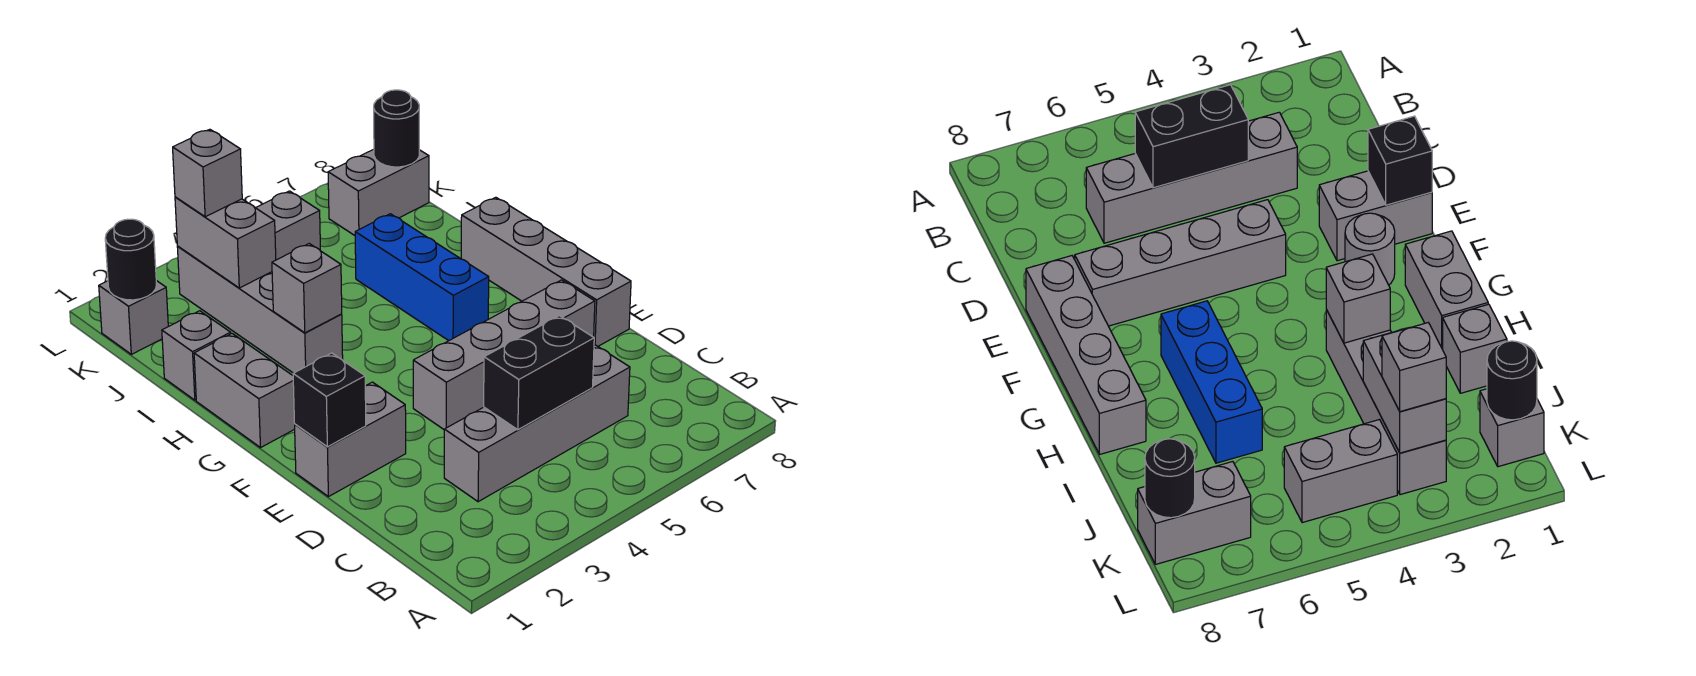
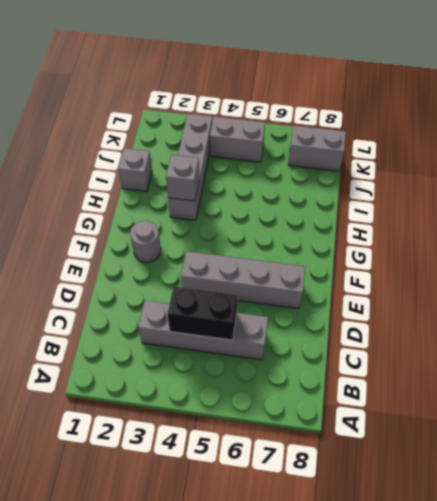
none -> grey 1x2 brick [295,382,406,497]
none -> grey 1x4 brick [461,197,631,346]
none -> grey 1x2 brick [194,334,295,448]

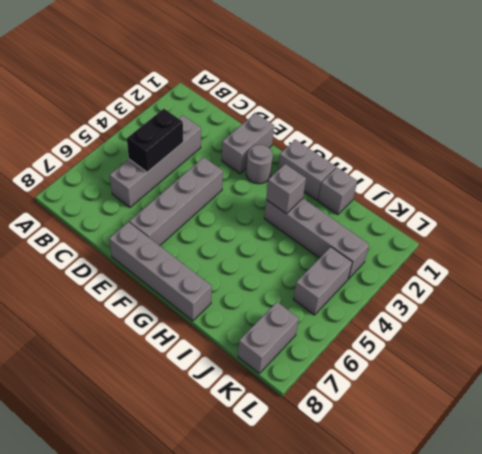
none -> blue 1x3 brick [355,214,489,341]
none -> grey 1x1 brick [99,281,168,354]
none -> black 1x1 brick [293,353,366,447]

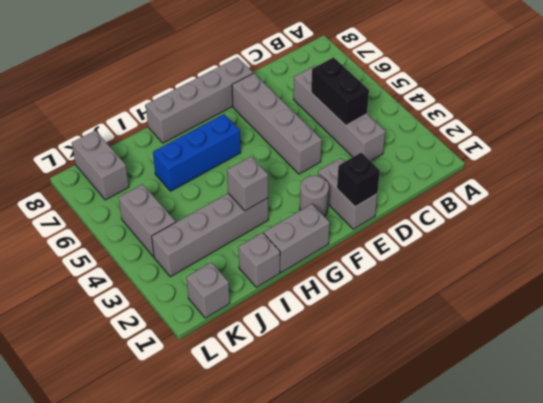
none -> grey 1x2 brick [175,197,276,288]
none -> black 1x1 round brick [105,219,156,300]
none -> black 1x1 round brick [374,90,419,167]

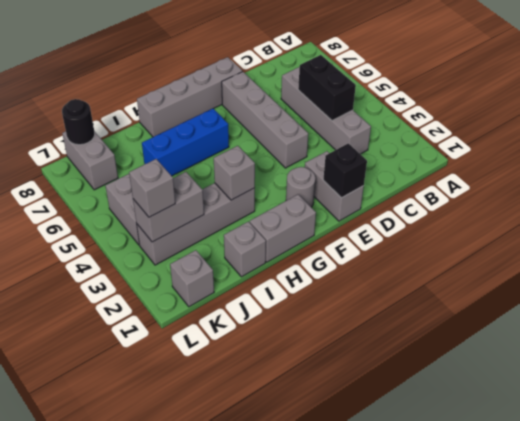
none -> black 1x1 round brick [105,219,156,300]

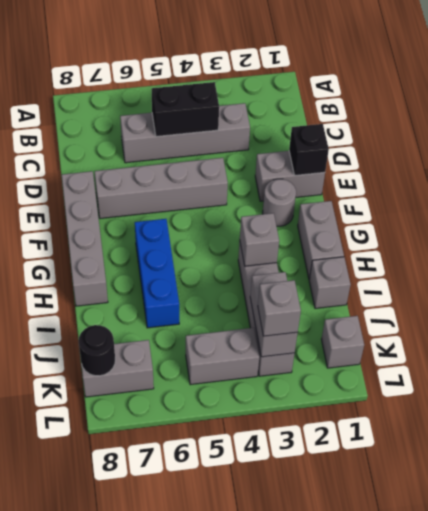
none -> black 1x1 round brick [105,219,156,300]

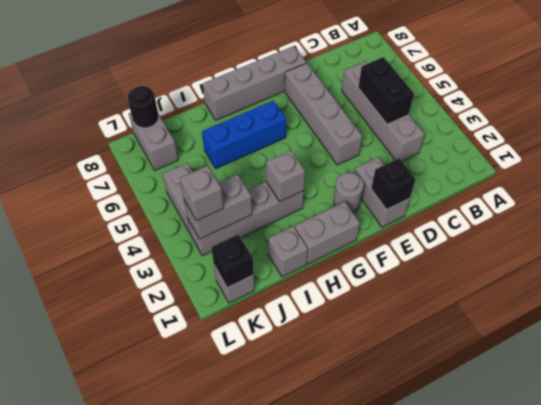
black 1x1 brick [211,234,254,288] -> black 1x1 round brick [105,219,156,300]

